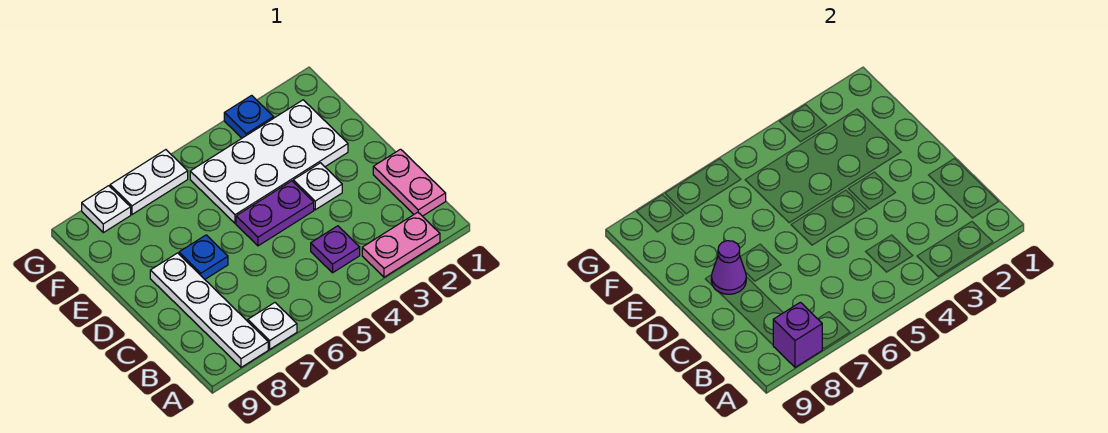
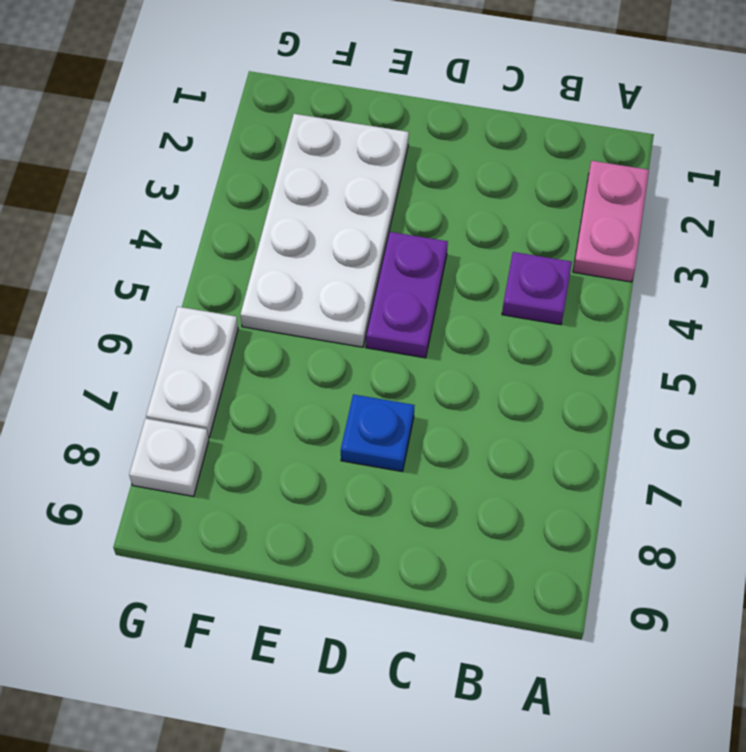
none -> white 1x1 plate [248,303,297,349]
none -> white 1x4 plate [150,253,268,367]
none -> pink 1x2 plate [373,149,446,216]

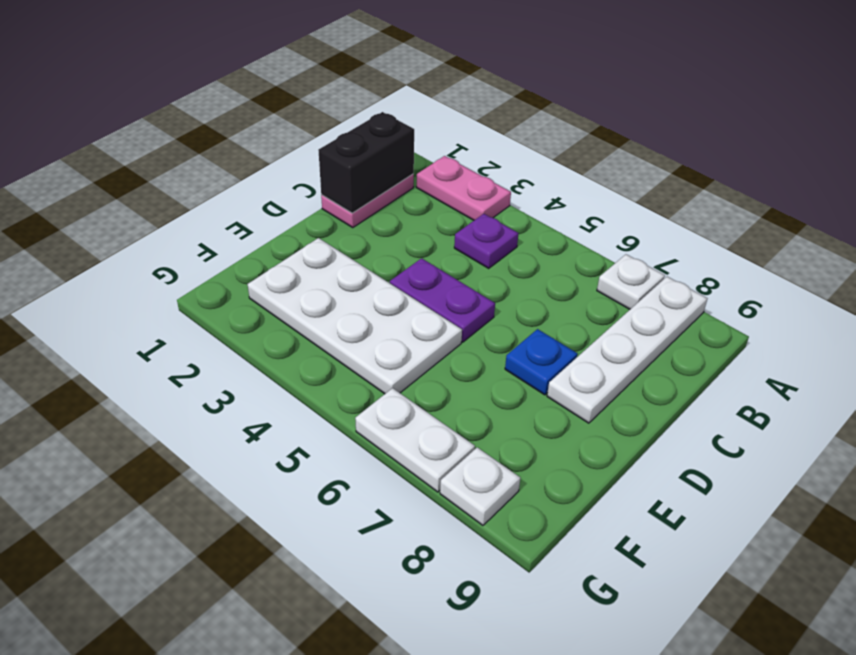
black 1x2 brick [318,112,414,213] -> none
none -> white 1x1 plate [293,163,342,210]
none -> blue 1x1 plate [224,95,274,138]
none -> purple 1x1 brick [773,302,822,367]

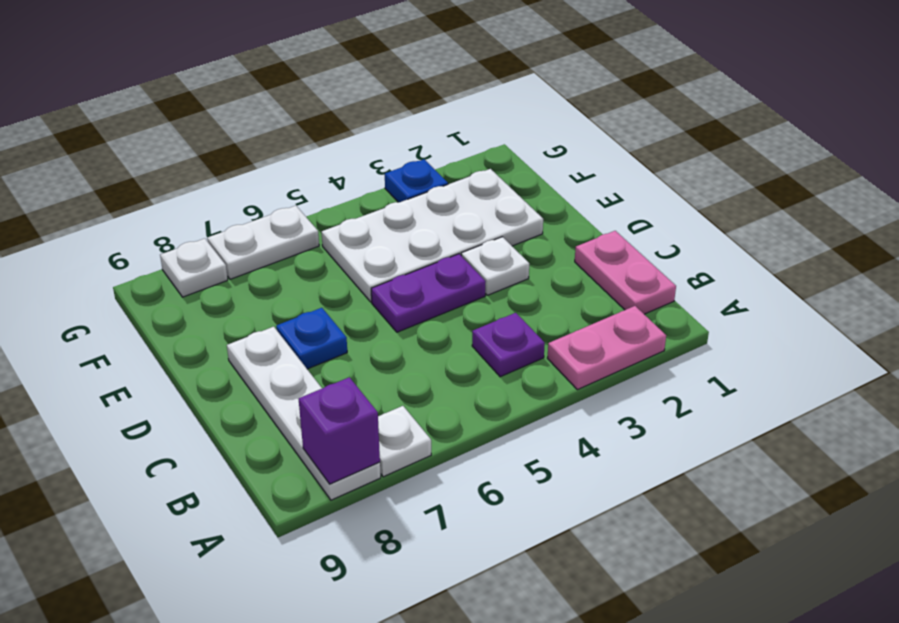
none -> purple 1x1 cone [711,241,746,294]

